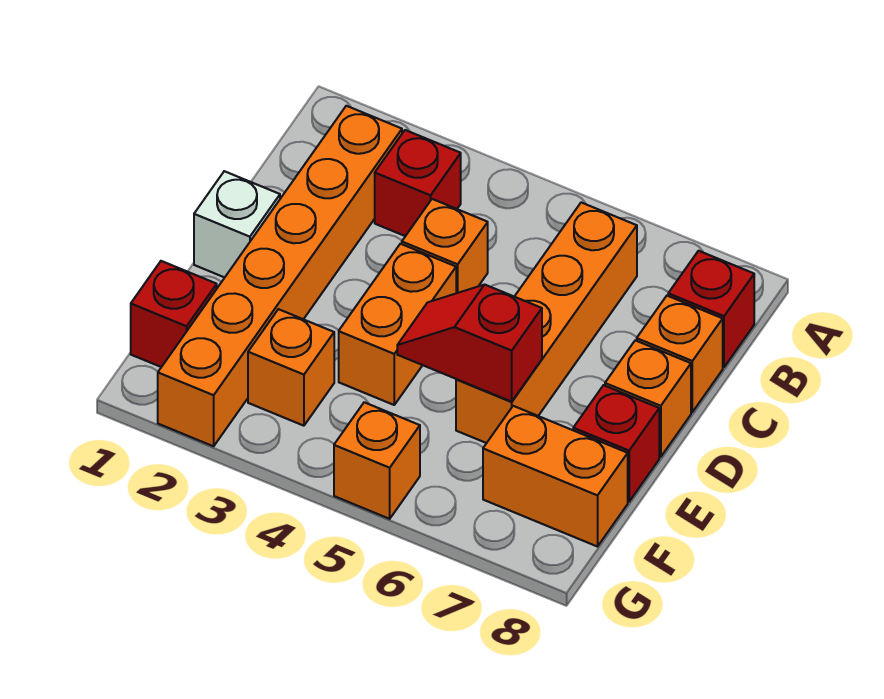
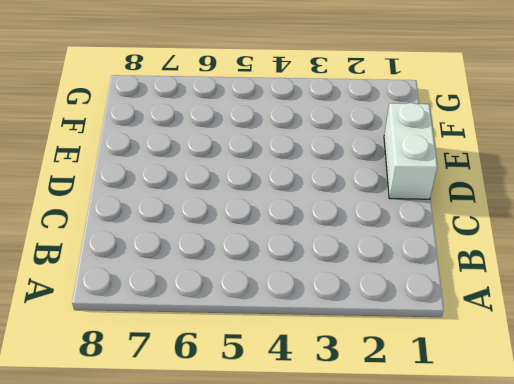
white 1x2 brick [384,103,437,199] -> white 1x1 brick [194,171,280,277]
none -> orange 1x6 brick [158,106,402,446]
none -> red 1x1 brick [375,130,461,236]
none -> orange 1x4 brick [456,203,637,443]

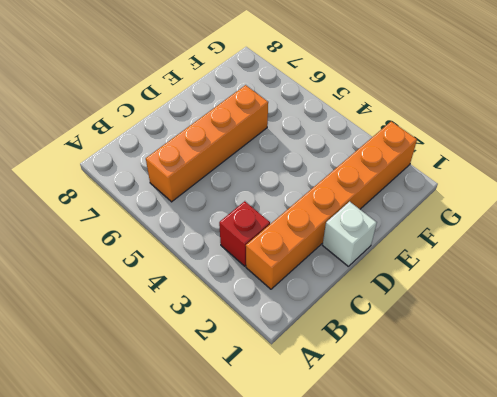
none -> red 1x1 brick [668,251,754,367]
none -> orange 1x1 brick [402,199,488,293]
none -> orange 1x1 brick [637,296,723,412]

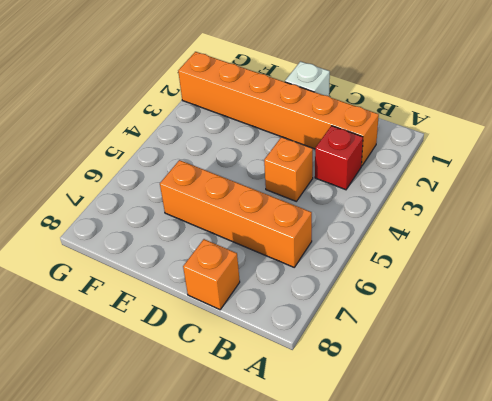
none -> red 1x1 brick [668,251,754,367]
none -> orange 1x2 brick [339,244,456,405]
none -> orange 1x1 brick [605,340,691,457]

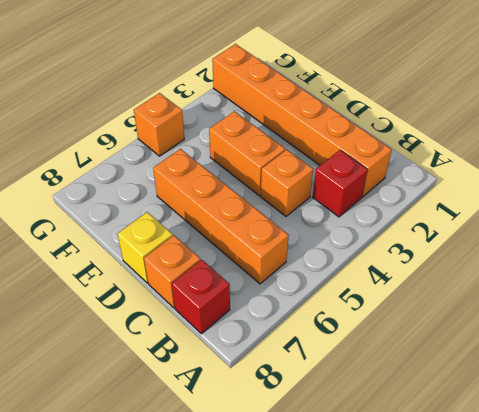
yellow 1x1 brick [118,212,173,283] -> orange 1x1 brick [605,340,691,457]
none -> white 1x1 brick [194,171,280,277]
none -> red 1x1 brick [573,385,659,502]
none -> red 1x1 brick [131,261,217,367]

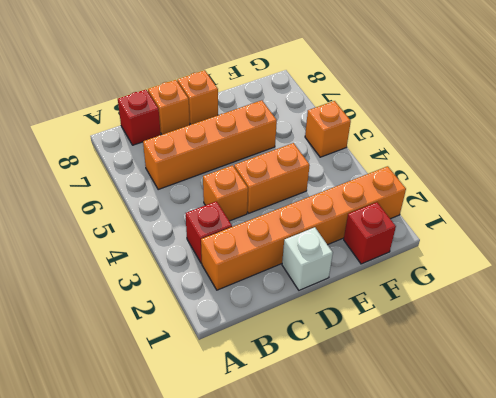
none -> red 1x1 brick [573,385,659,502]
none -> orange 1x1 brick [248,309,334,426]
none -> orange 1x2 brick [483,406,628,547]

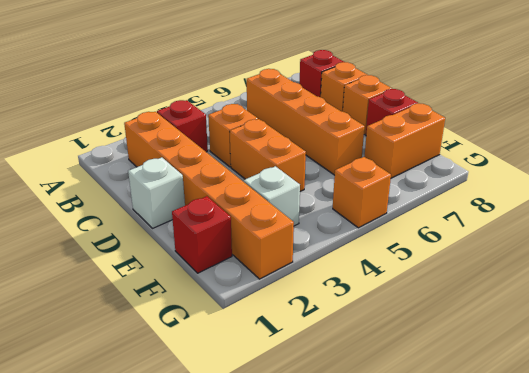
white 1x1 brick [244,166,300,226] -> orange 1x1 brick [248,309,334,426]
none -> red 1x2 slope [397,285,542,402]

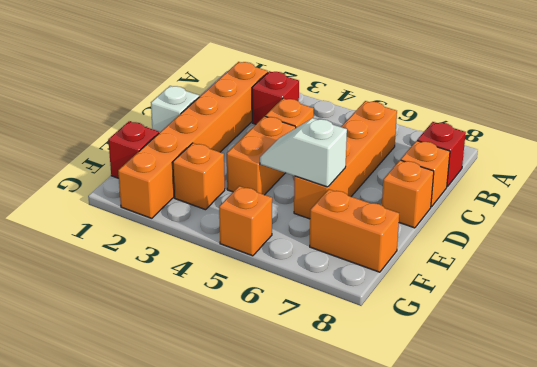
white 1x2 slope [260,118,347,187] -> red 1x2 slope [397,285,542,402]
none -> red 1x1 brick [573,385,659,502]

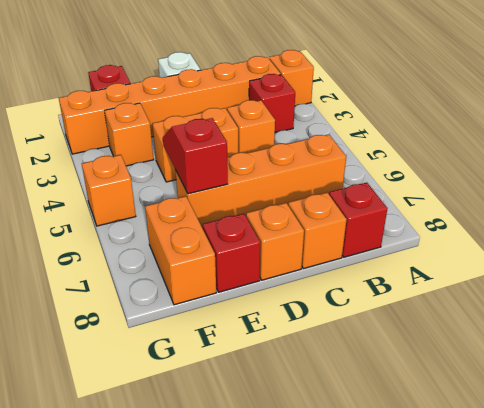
orange 1x1 brick [269,50,314,106] -> none

